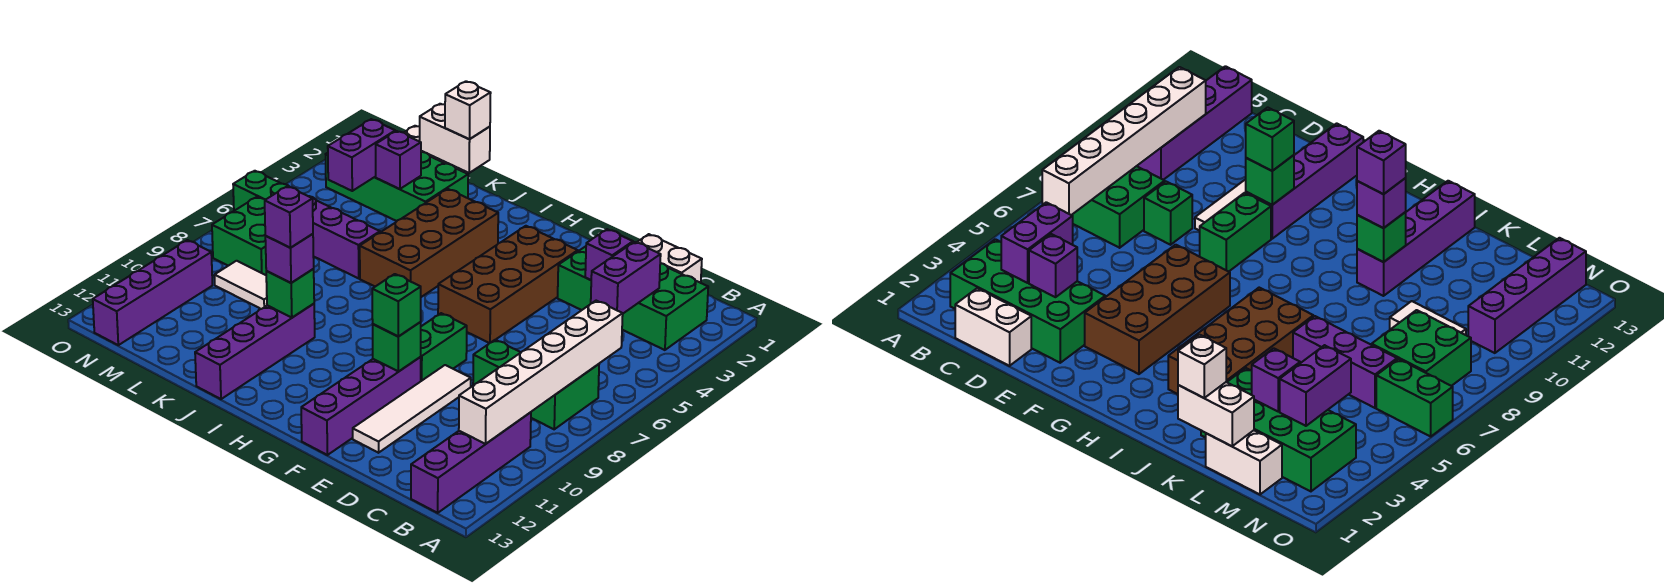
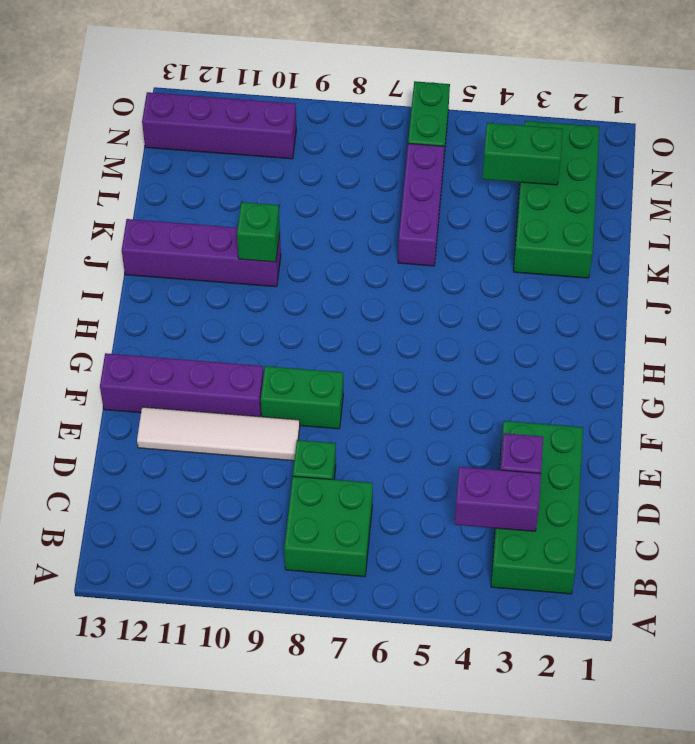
green 1x2 brick [482,123,563,185] -> purple 1x2 brick [328,119,395,191]
none -> purple 1x4 brick [411,412,531,513]
none -> white 1x2 brick [637,234,702,283]
none -> brown 2x4 brick [438,226,578,343]
none -> brown 2x4 brick [360,189,498,297]

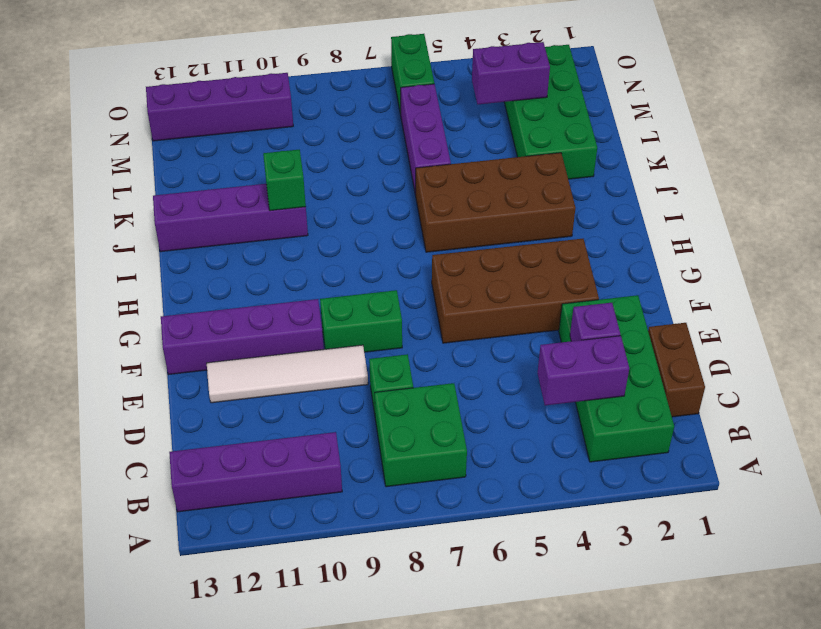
brown 1x2 brick [648,323,705,417] -> white 1x2 brick [637,234,702,283]
none -> white 1x2 brick [1206,430,1282,494]
none -> white 1x2 tile [215,261,267,309]
none -> green 2x2 brick [212,197,266,275]
none -> white 1x6 brick [459,301,623,444]

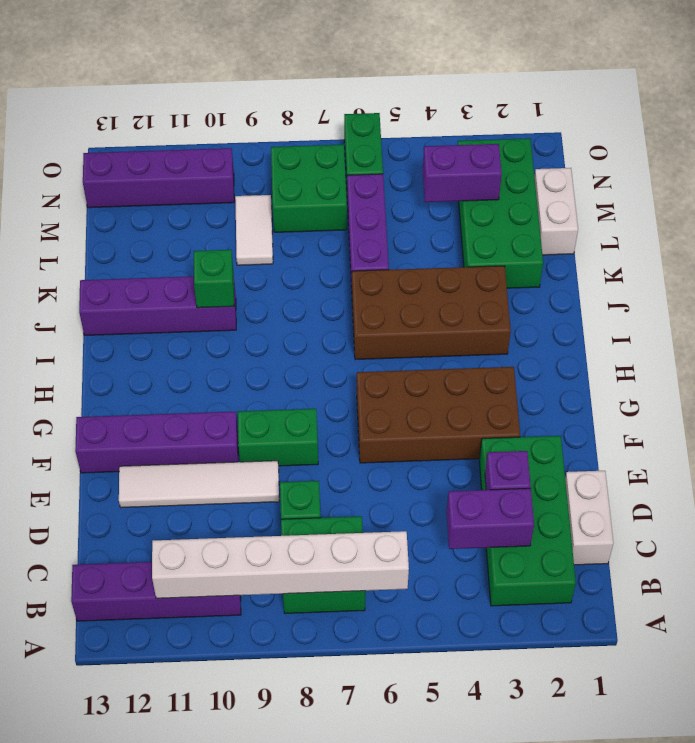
none -> green 1x1 brick [373,322,421,372]
none -> white 1x2 brick [420,104,490,173]
none -> purple 1x1 brick [376,131,421,189]
none -> green 1x1 brick [372,274,421,336]

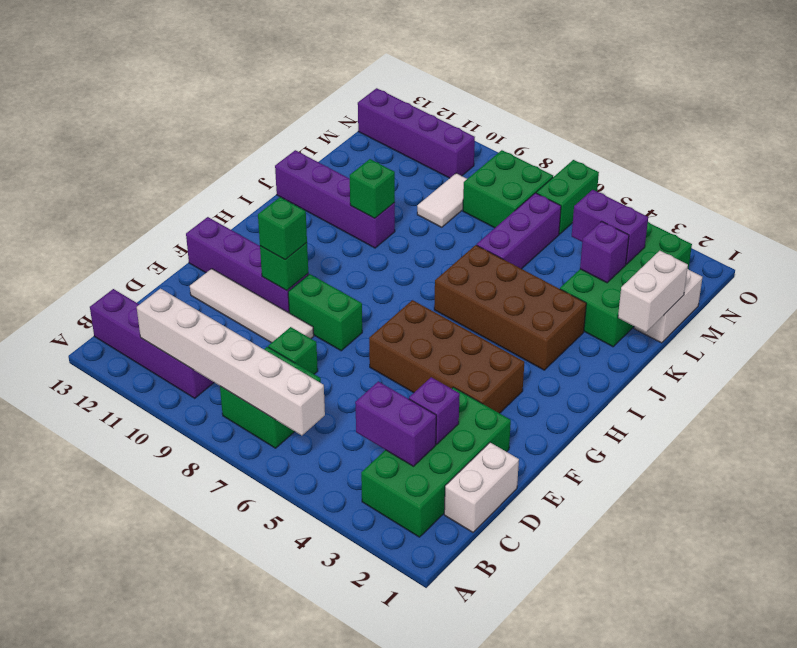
none -> purple 1x1 brick [265,234,314,283]
none -> white 1x1 brick [445,81,491,139]
none -> purple 1x1 brick [265,186,313,248]

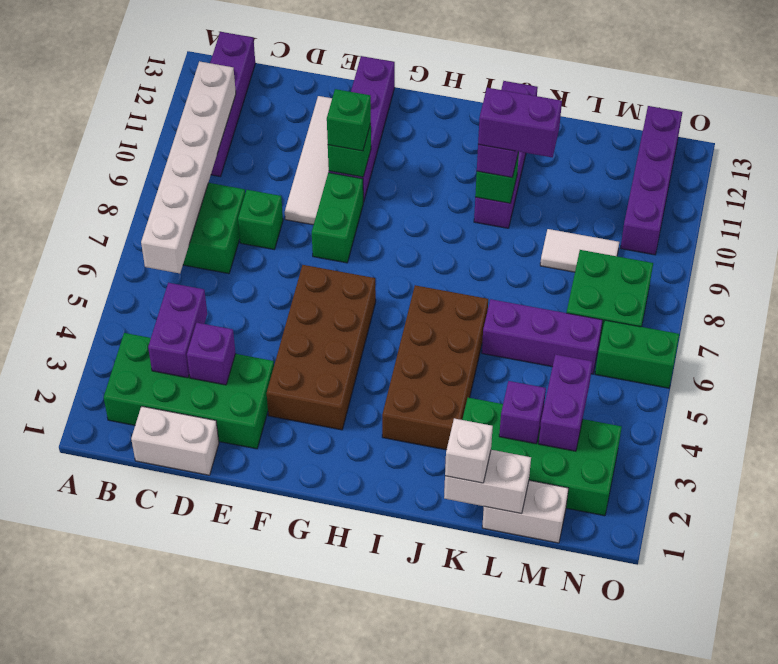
purple 1x2 brick [478,88,562,157] -> purple 1x1 brick [265,186,313,248]

